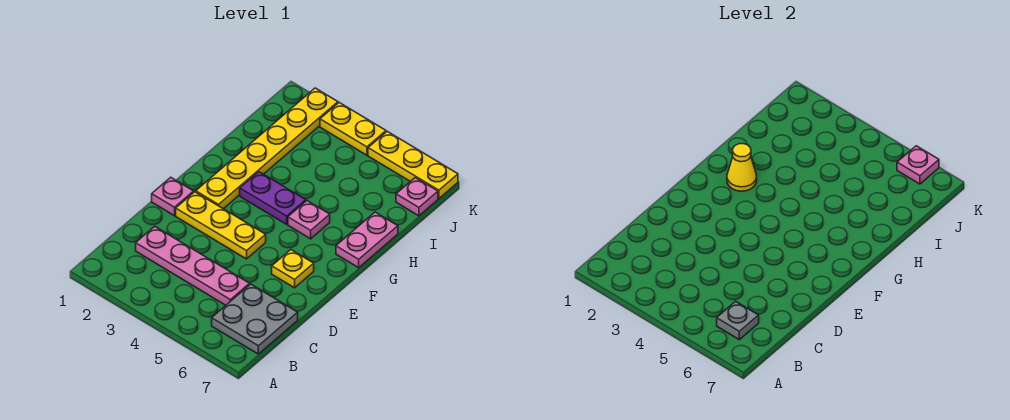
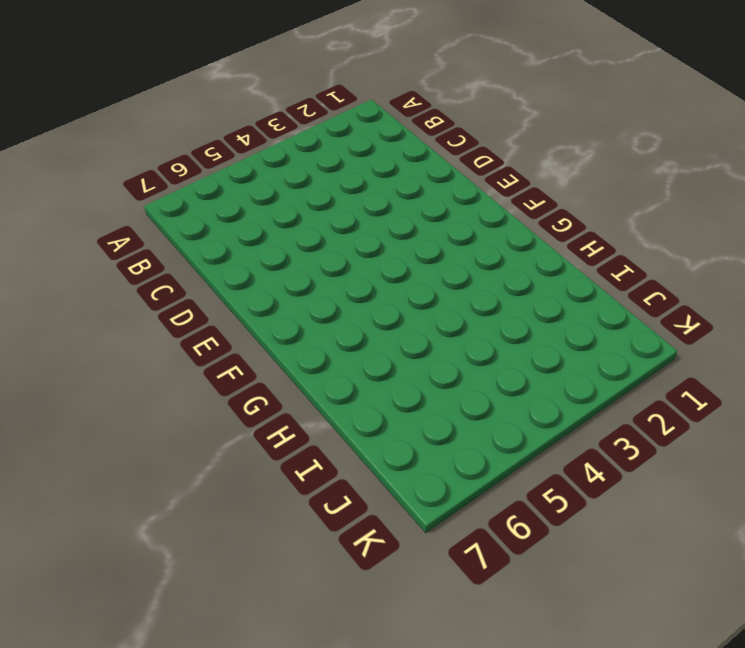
none -> grey 2x2 plate [212,284,298,354]
none -> pink 1x4 plate [136,226,250,305]
none -> pink 1x1 plate [152,177,194,216]

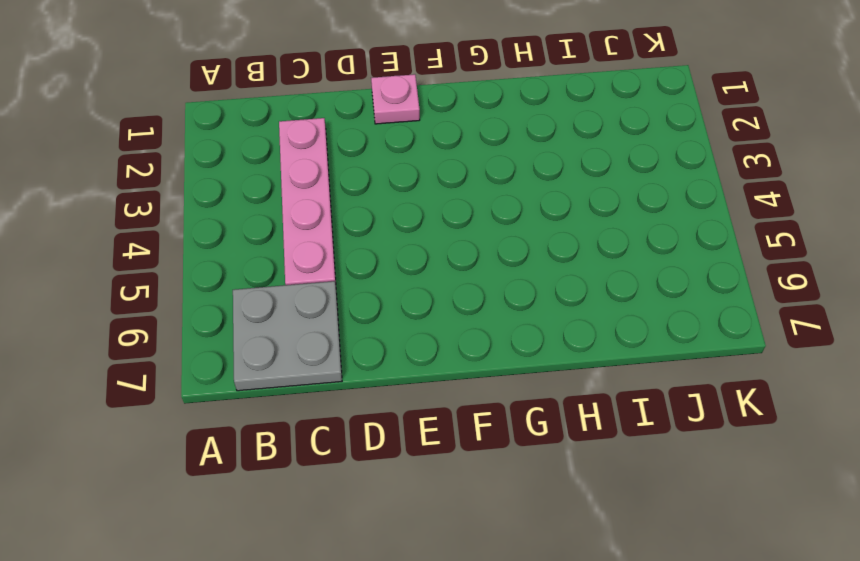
none -> yellow 1x3 plate [176,192,266,259]
none -> yellow 1x1 plate [272,250,314,288]
none -> yellow 1x6 plate [196,88,338,209]

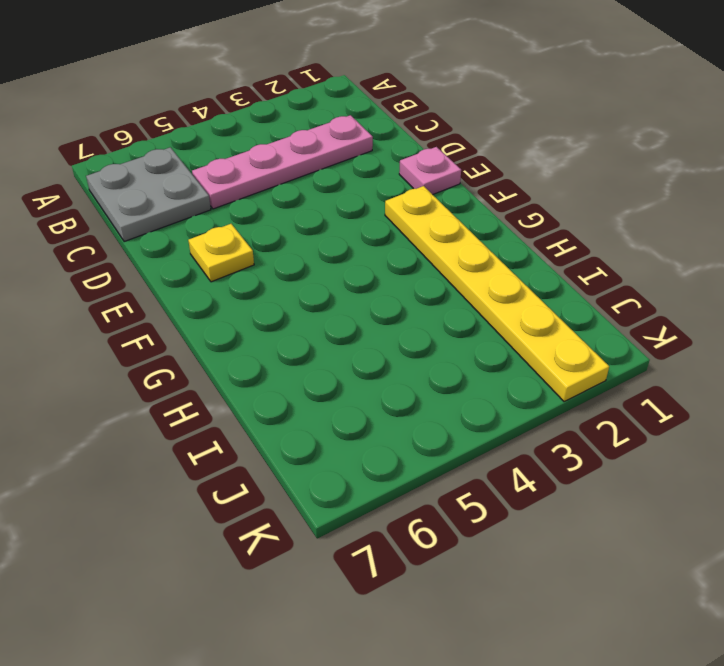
none -> yellow 1x3 plate [176,192,266,259]
none -> purple 1x2 plate [240,172,306,224]
none -> pink 1x1 plate [288,201,330,239]

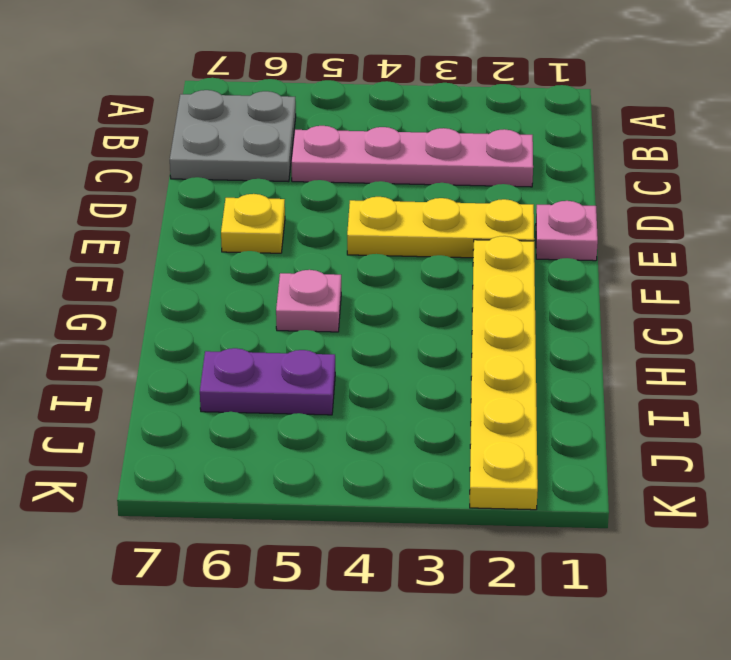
purple 1x2 plate [200,348,335,415] -> purple 1x2 plate moved to [240,172,306,224]
none -> pink 1x2 plate [336,212,398,268]
none -> pink 1x1 plate [396,178,438,216]
none -> yellow 1x2 plate [320,103,386,155]

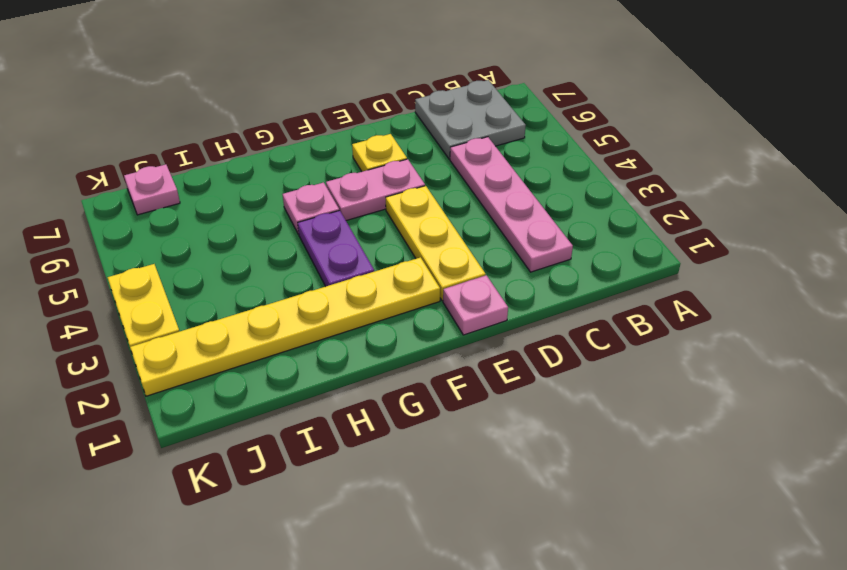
pink 1x2 plate [326,159,425,221] -> pink 1x2 plate moved to [336,212,398,268]
none -> yellow 1x3 plate [368,131,458,198]
none -> grey 1x1 plate [717,301,759,340]
none -> yellow 1x1 cone [727,144,757,191]

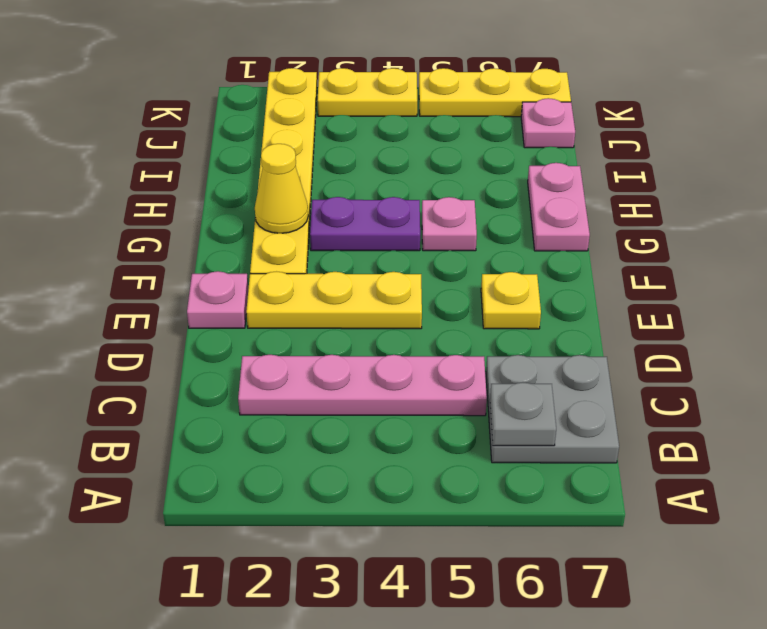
none -> pink 1x1 plate [897,146,939,184]

